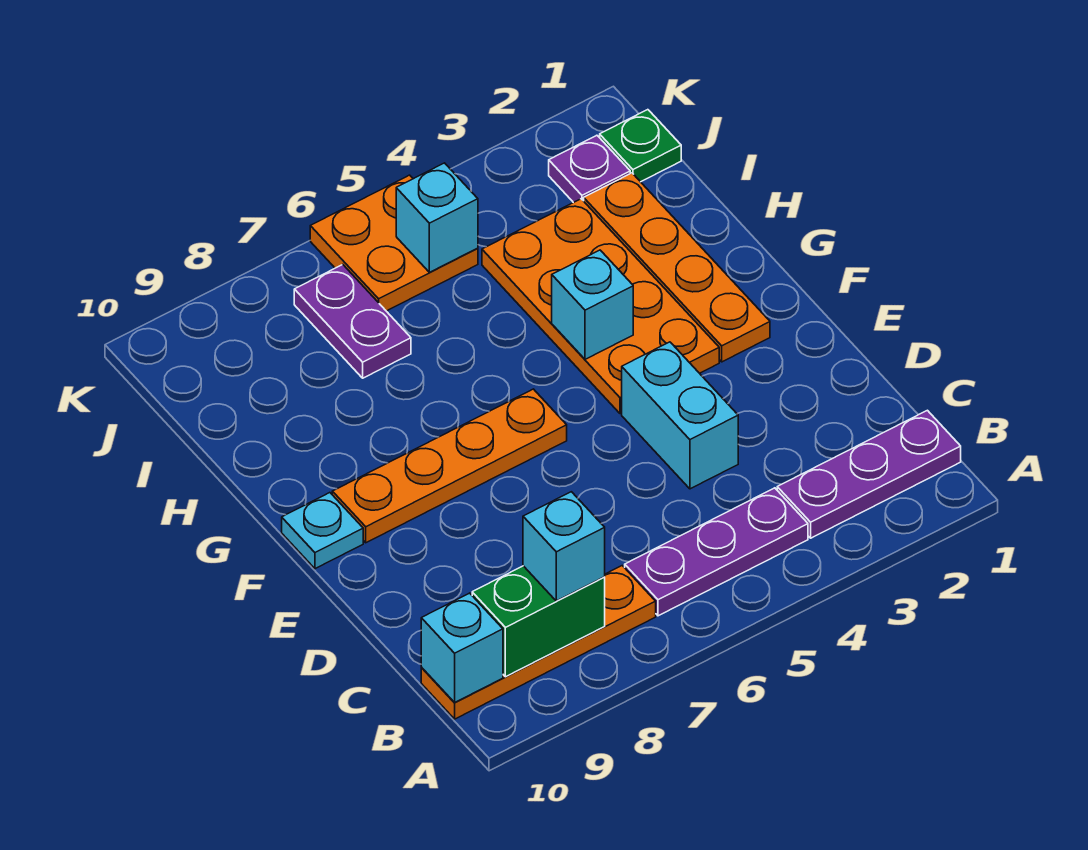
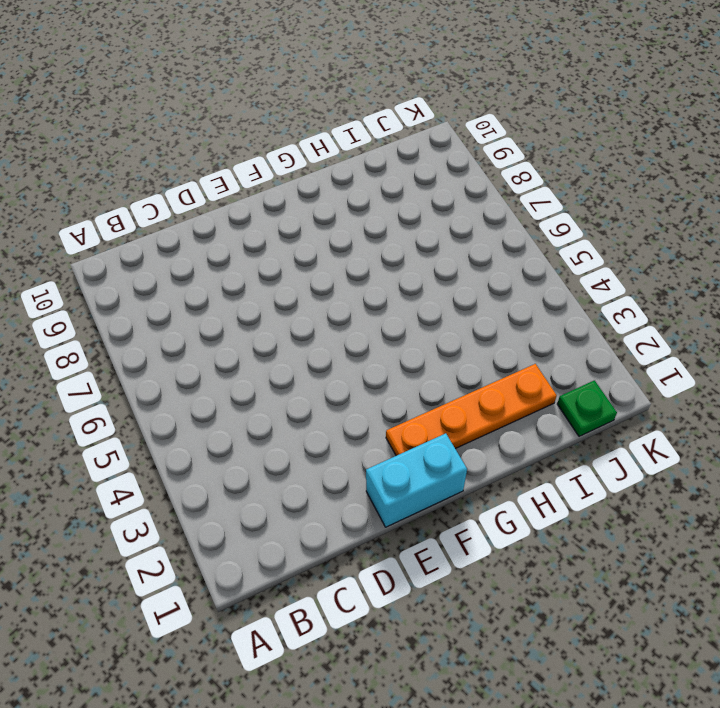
cyan 1x2 brick [366,433,467,527] -> cyan 1x2 brick moved to [622,342,738,489]
none -> purple 1x3 plate [777,410,961,538]
none -> purple 1x3 plate [625,488,808,616]
none -> orange 1x4 plate [421,566,656,719]

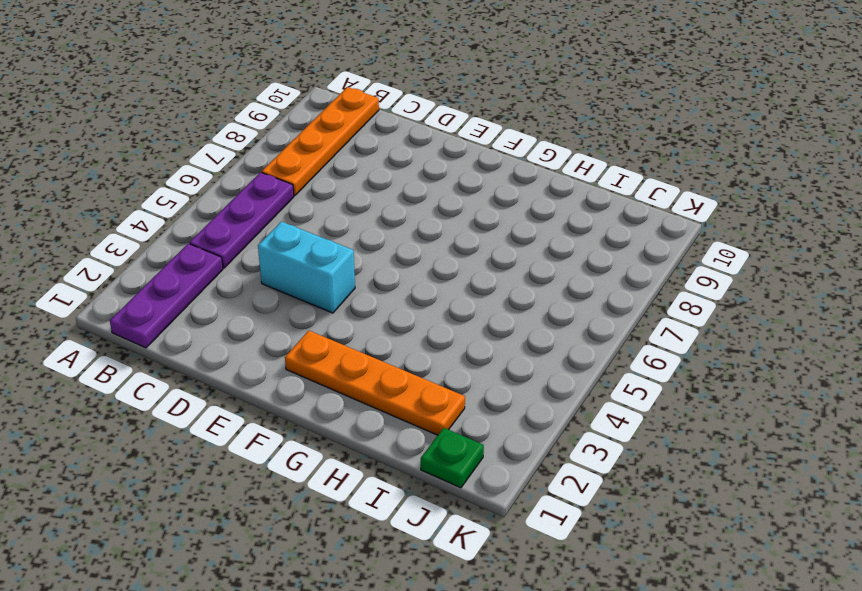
none -> orange 2x4 plate [482,199,719,414]
none -> orange 1x4 plate [332,389,567,543]
none -> cyan 1x1 plate [282,493,363,569]

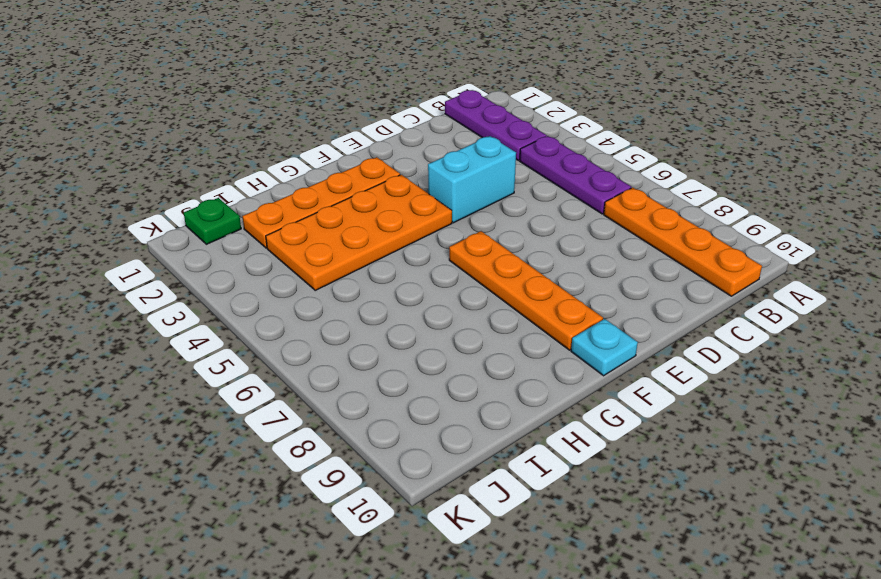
none -> purple 1x2 plate [294,265,411,378]
none -> purple 1x1 plate [549,135,630,203]
none -> orange 2x2 plate [310,175,478,311]

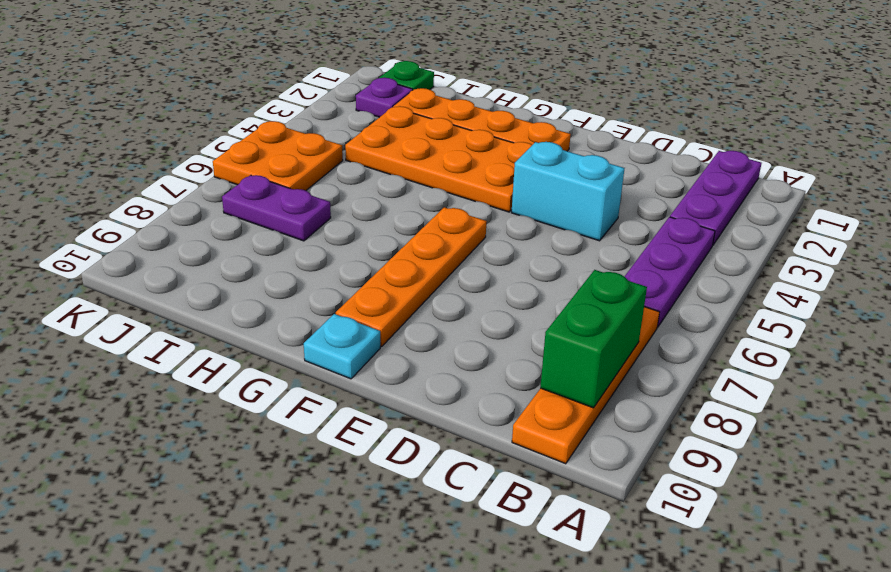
none -> cyan 1x1 brick [421,593,503,703]
none -> cyan 1x1 brick [552,250,633,359]
none -> cyan 1x1 brick [396,163,478,272]

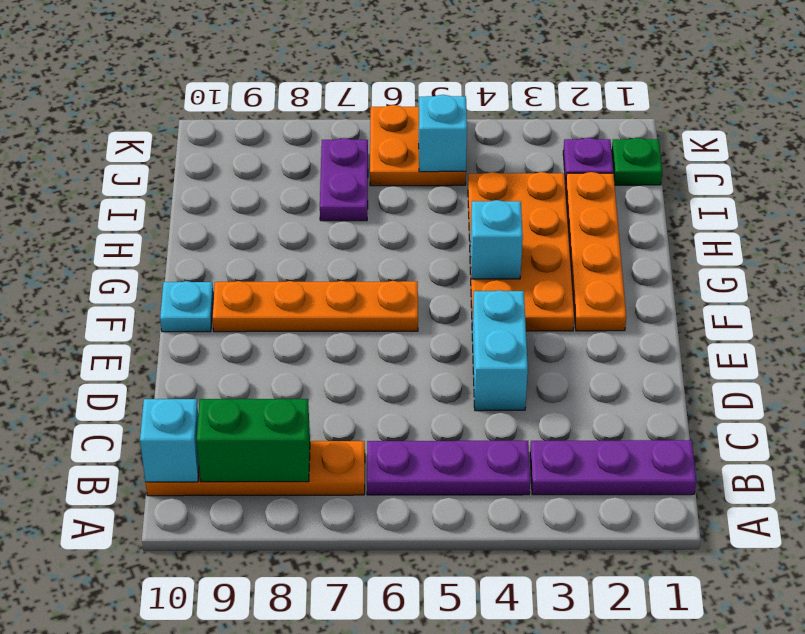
none -> cyan 1x1 brick [523,492,605,601]

